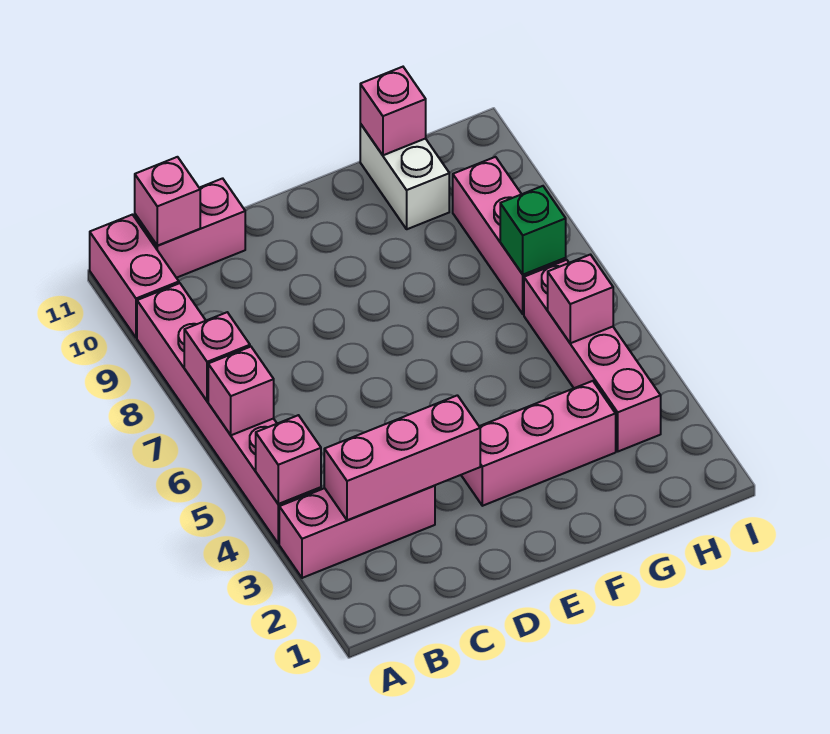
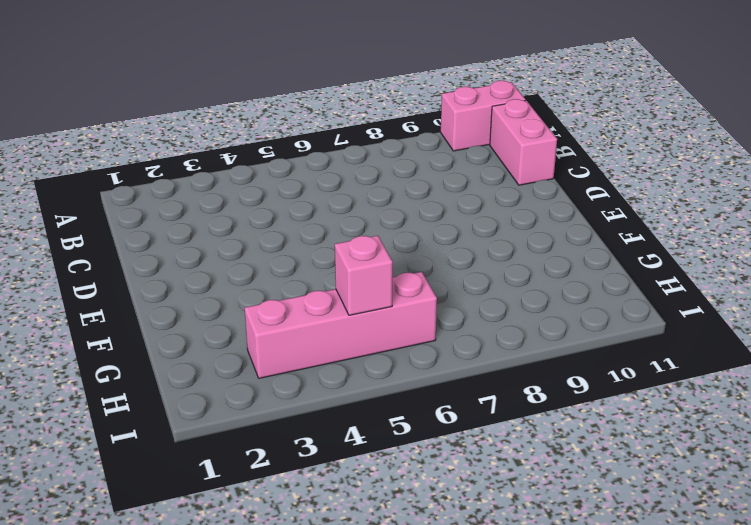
none -> pink 1x3 brick [279,485,435,578]
none -> pink 1x6 brick [137,283,321,544]
none -> pink 1x3 brick [461,381,616,506]

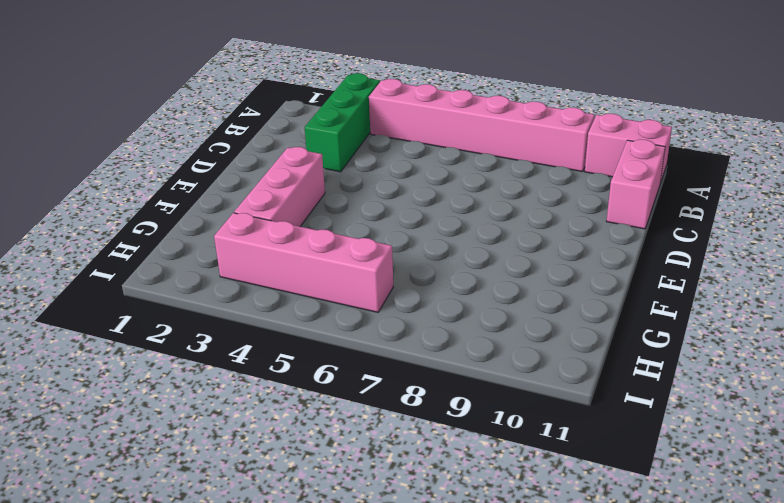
green 1x3 brick [305,73,380,172] -> pink 1x3 brick [279,485,435,578]
none -> white 1x2 brick [360,124,449,229]
none -> pink 1x3 brick [453,157,566,314]
none -> pink 1x1 brick [256,415,321,504]

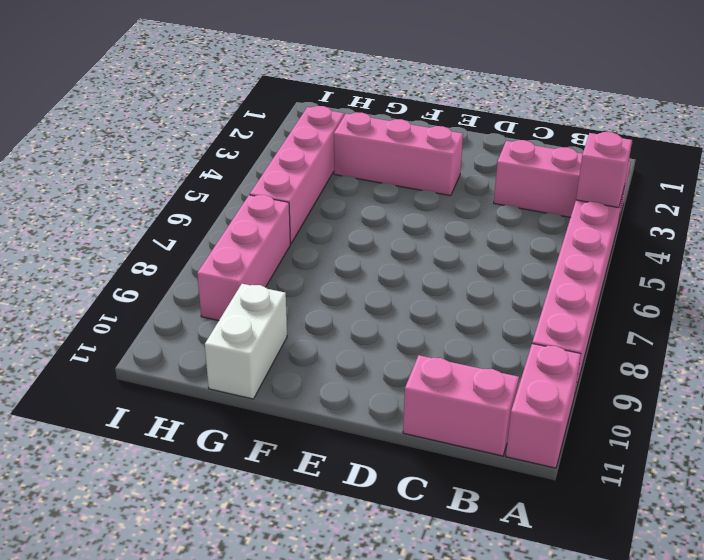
none -> pink 1x1 brick [208,347,274,435]
none -> pink 1x1 brick [184,312,250,401]
none -> pink 1x3 brick [324,395,480,520]

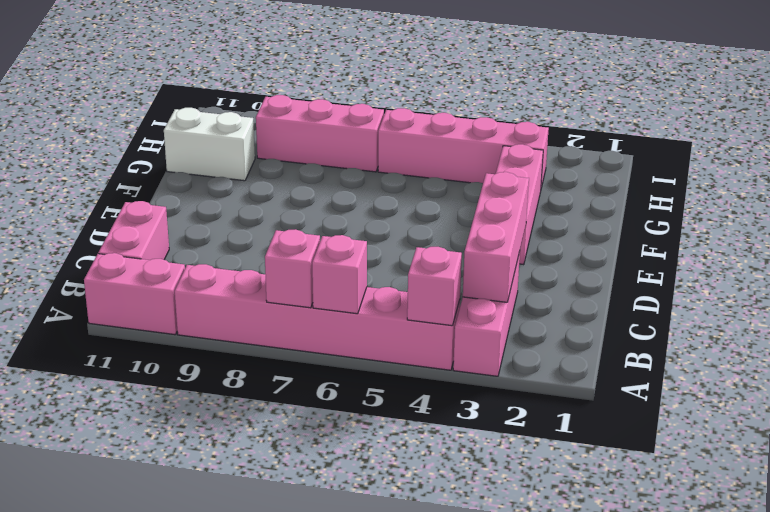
none -> pink 1x1 brick [135,157,200,246]
none -> pink 1x1 brick [360,67,426,155]
none -> pink 1x1 brick [548,255,613,343]

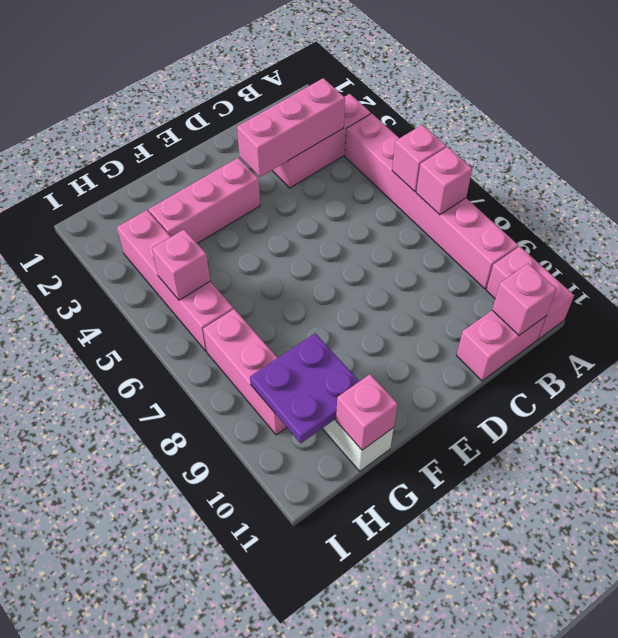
purple 2x2 plate [250,333,359,443] -> none
none -> pink 1x1 brick [256,415,321,504]
none -> green 1x1 brick [500,186,566,275]

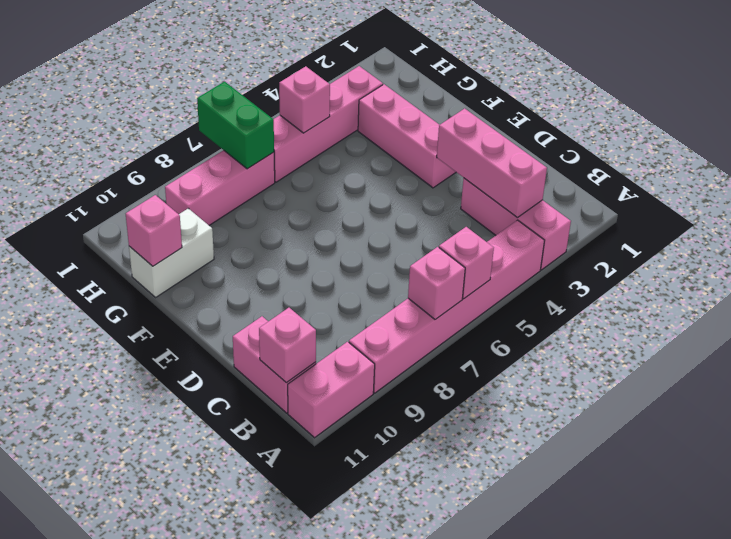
green 1x2 brick [197,82,274,169] -> green 1x1 brick [500,186,566,275]
none -> pink 1x1 brick [256,415,321,504]

